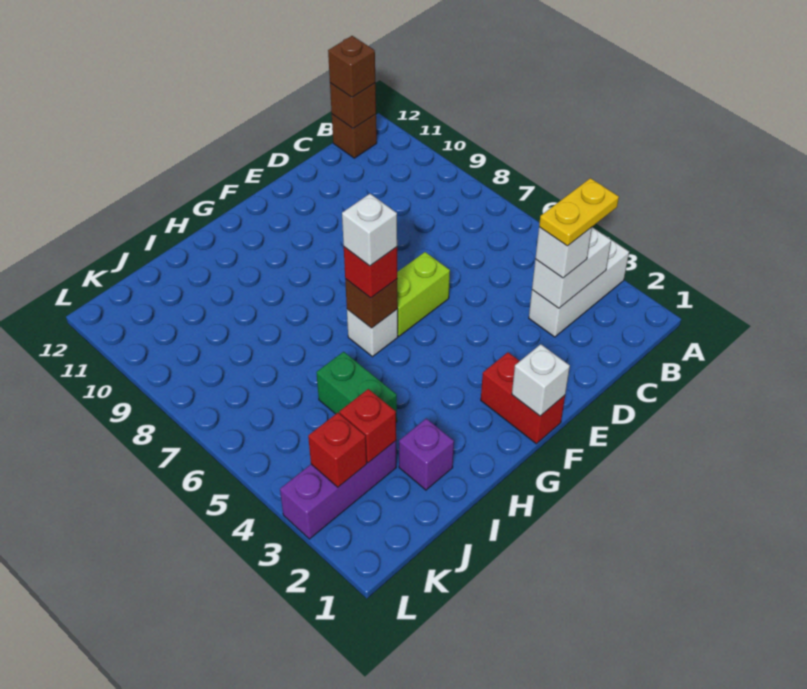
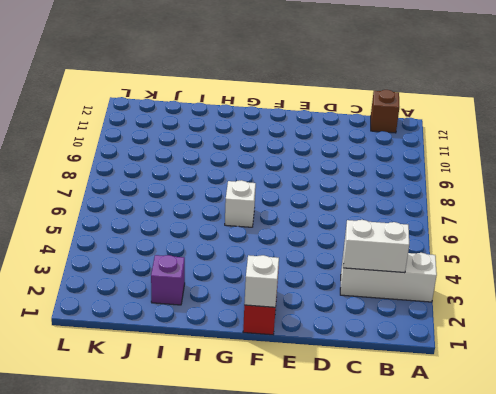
none -> lime 1x2 brick [397,252,450,336]
none -> green 1x2 brick [316,352,397,422]
none -> purple 1x3 brick [280,441,396,539]

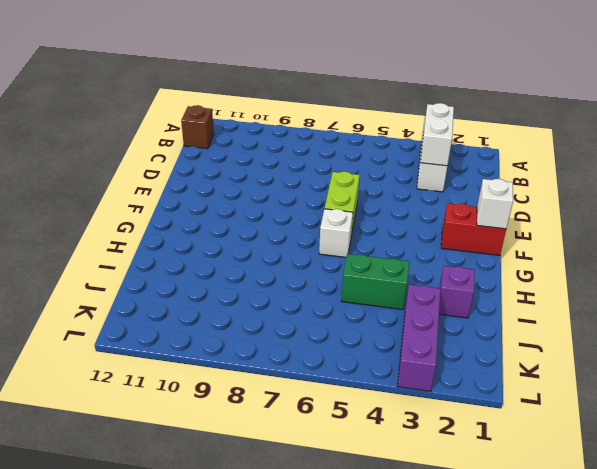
none -> brown 1x1 brick [330,83,376,128]
none -> brown 1x1 brick [345,279,398,328]
none -> red 1x1 brick [339,389,396,463]

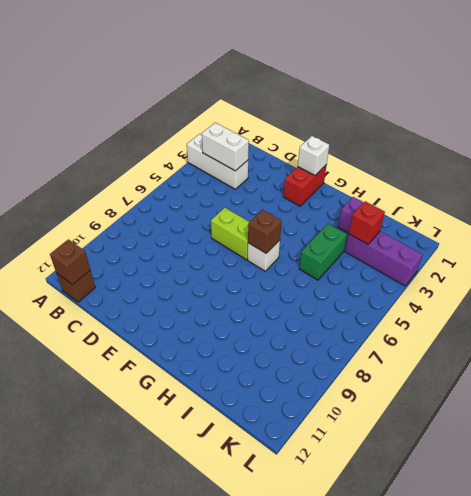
none -> red 1x1 brick [308,413,367,487]
none -> brown 1x1 brick [328,36,375,97]
none -> white 1x1 brick [535,227,592,278]

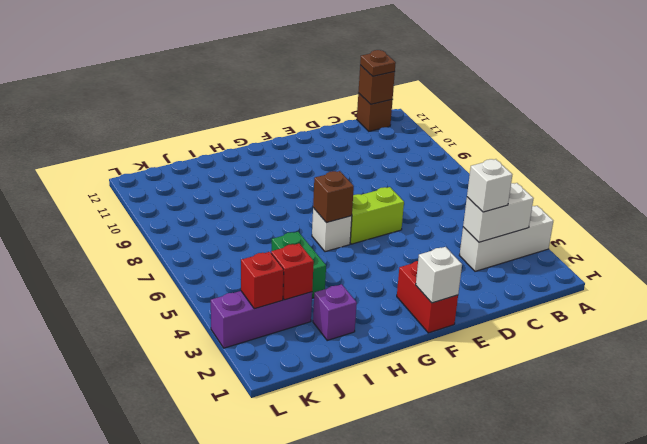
brown 1x1 plate [360,50,396,76] -> brown 1x1 brick [328,36,375,97]
none -> red 1x1 brick [344,247,397,298]
none -> yellow 1x2 plate [539,178,619,246]
none -> white 1x1 brick [342,194,397,266]

